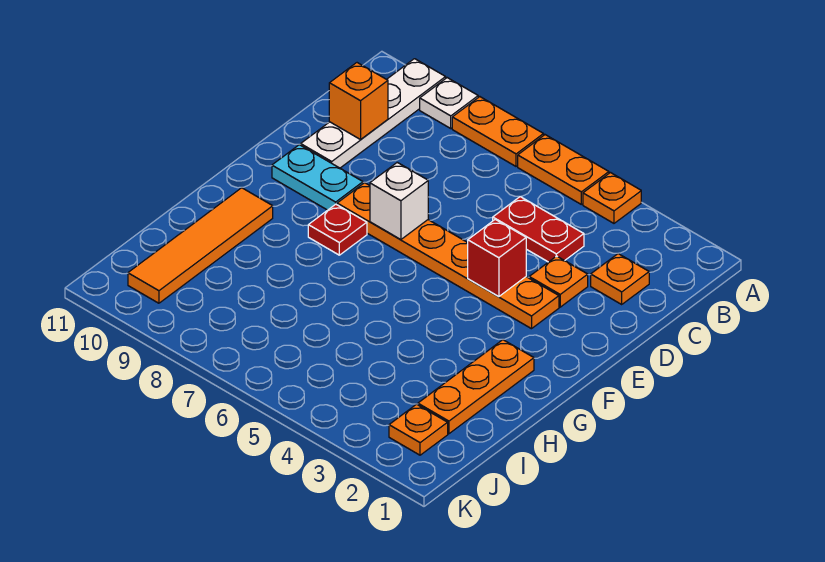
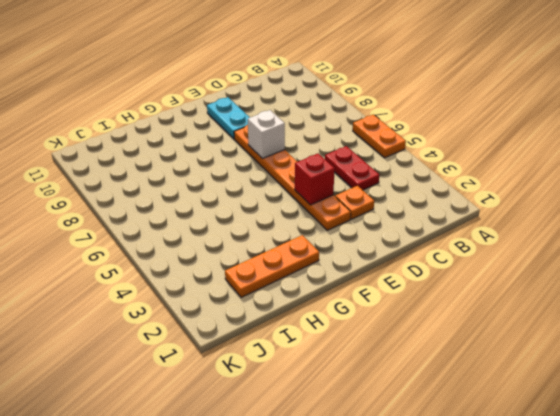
none -> orange 1x1 plate [583,173,641,223]
none -> orange 1x2 plate [452,97,544,166]
none -> white 1x1 plate [420,78,478,128]

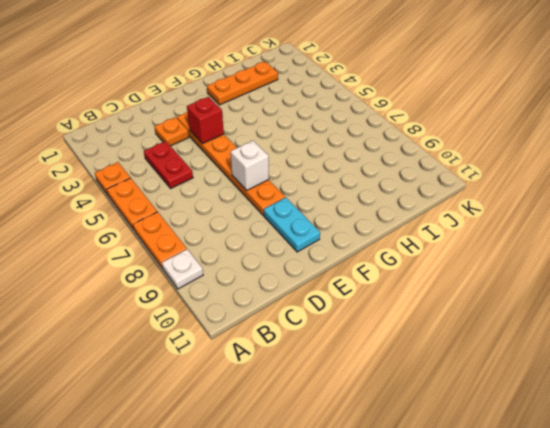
none -> white 1x4 plate [301,59,446,168]
none -> orange 1x1 plate [591,254,649,304]
none -> red 1x1 plate [308,204,367,255]

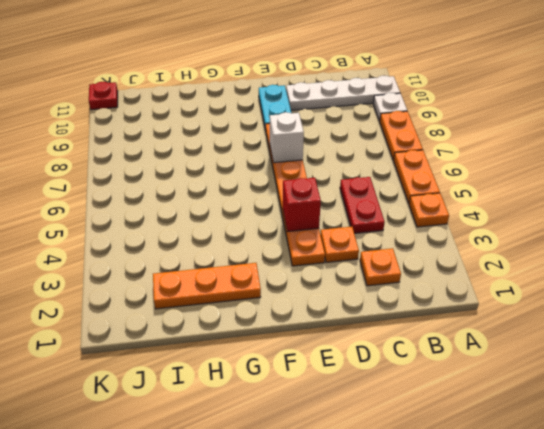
red 1x1 plate [89,82,118,110] -> red 1x1 plate moved to [308,204,367,255]
none -> orange 1x4 tile [128,188,273,303]
none -> orange 1x1 plate [389,404,448,455]
none -> orange 1x1 brick [329,63,388,139]

